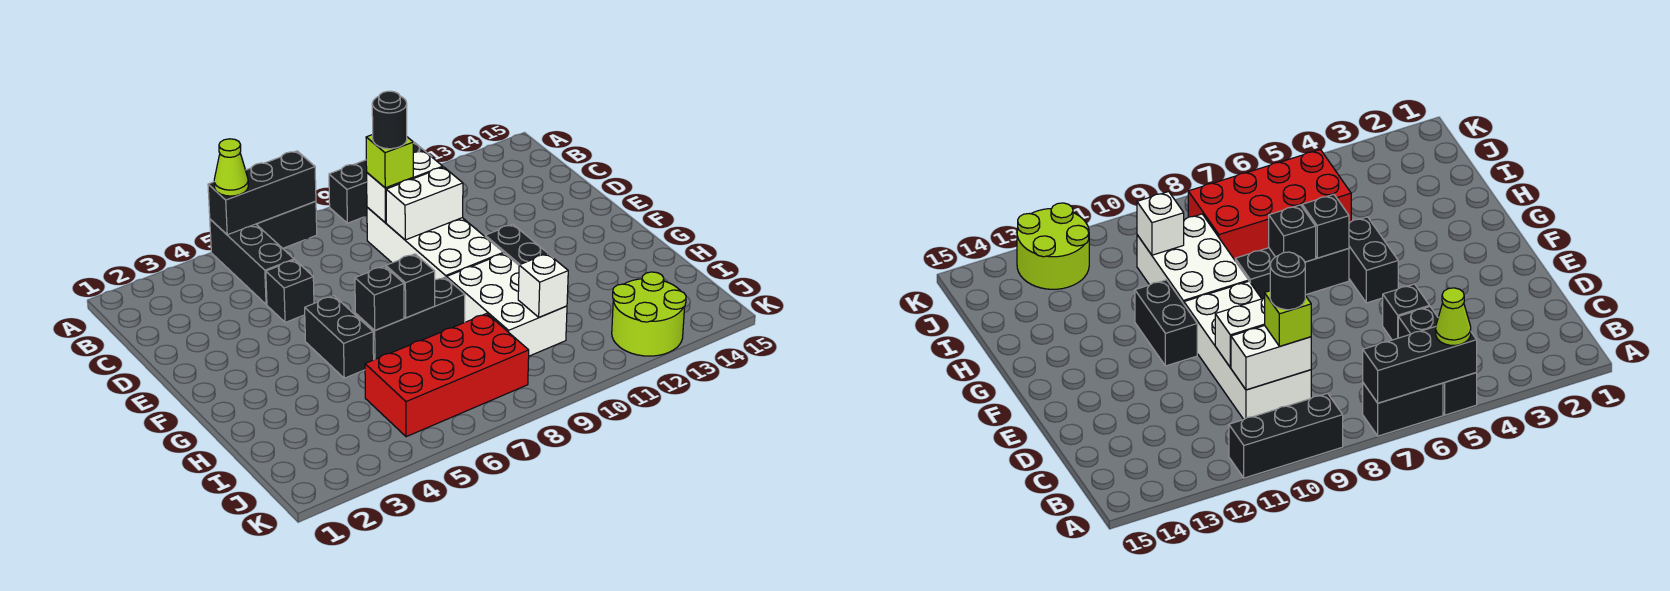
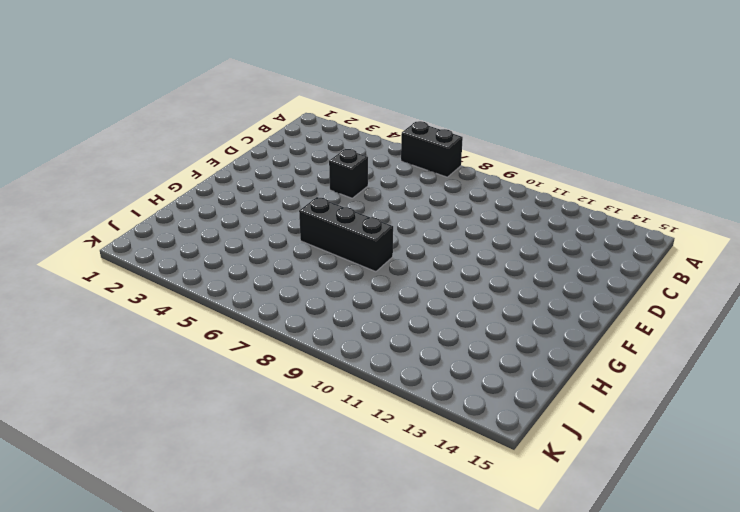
none -> black 1x3 brick [210,219,294,304]
none -> black 1x3 brick [329,142,427,223]
none -> white 2x4 brick [367,207,503,280]

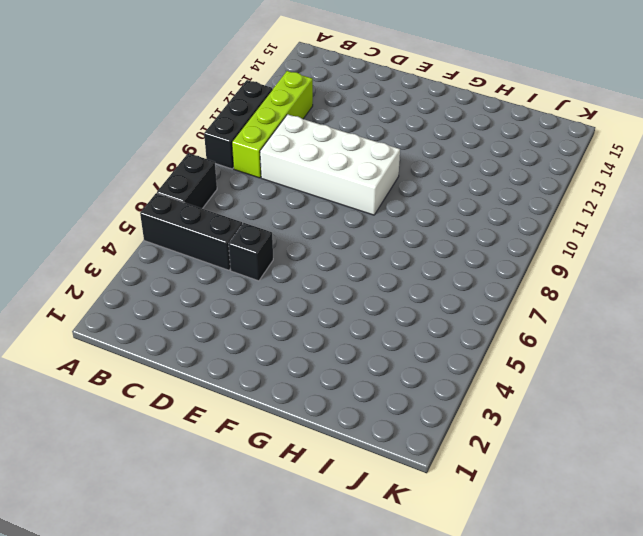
lime 1x4 brick [232,71,313,178] -> none
none -> black 1x2 brick [305,296,374,378]
none -> black 1x2 brick [485,224,552,265]
none -> black 1x3 brick [355,277,465,360]

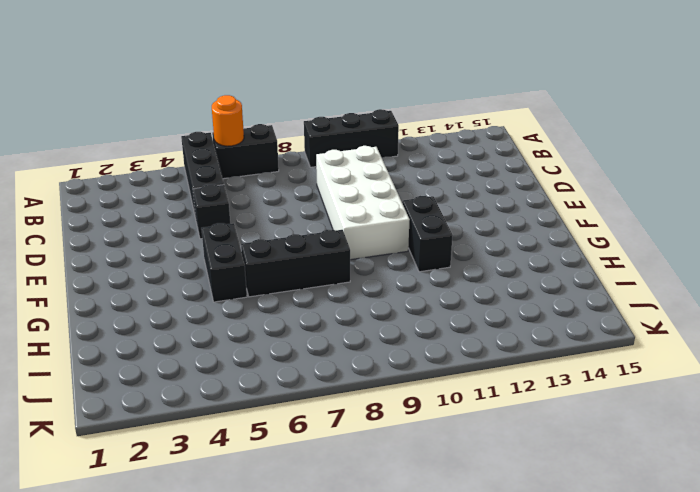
orange 1x1 round brick [212,95,244,146] -> black 1x3 brick [208,151,316,235]
none -> white 2x3 brick [447,253,567,356]
none -> red 2x4 brick [365,314,529,437]
none -> lime 2x2 round brick [612,272,686,356]

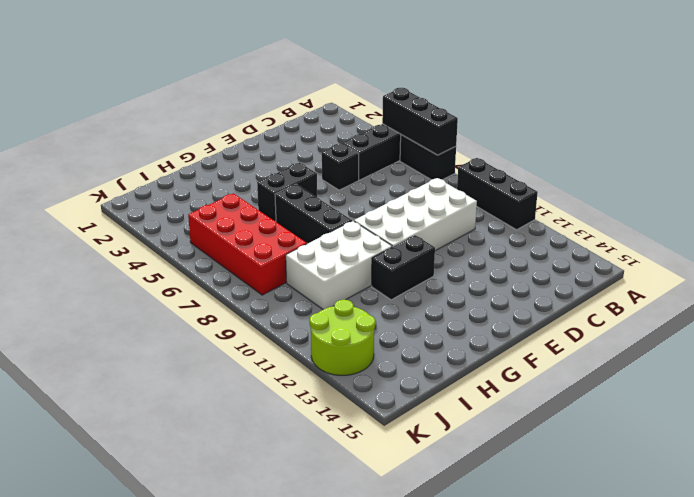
none -> white 1x2 brick [367,151,443,223]
none -> white 1x2 brick [386,167,463,240]
none -> black 1x1 brick [355,266,404,330]

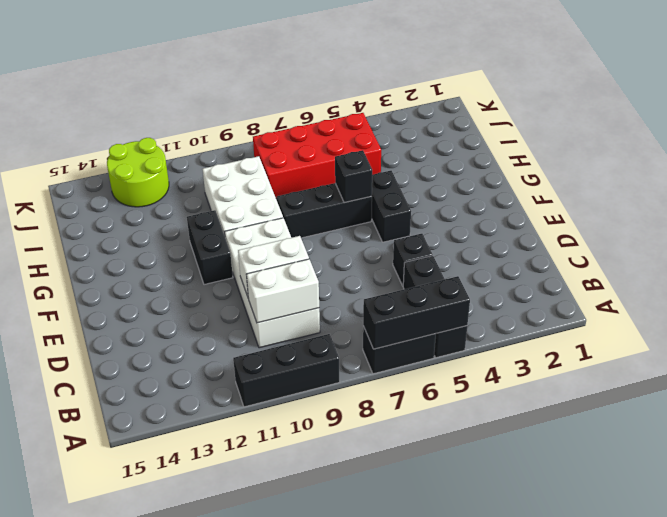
none -> black 1x1 brick [386,254,435,318]
none -> white 1x1 brick [518,253,568,317]
none -> lime 1x1 cone [214,139,248,196]

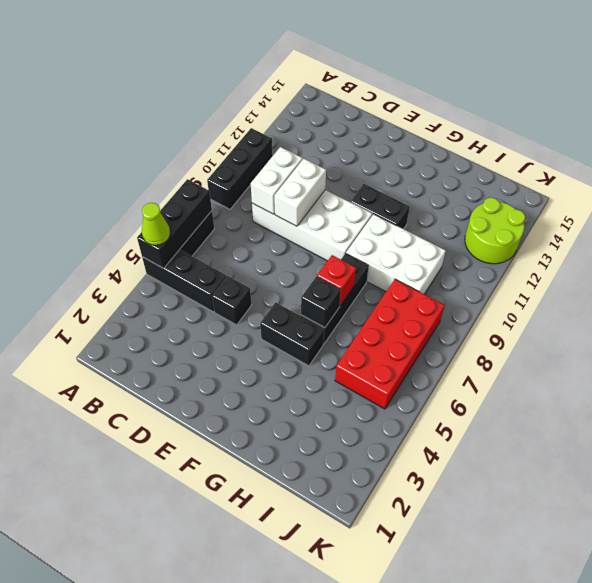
red 1x1 brick [317,255,356,306] -> black 1x1 brick [386,254,435,318]
none -> white 1x1 brick [518,253,568,317]
none -> lime 1x1 brick [366,135,413,188]
none -> black 1x1 round brick [372,91,407,149]

